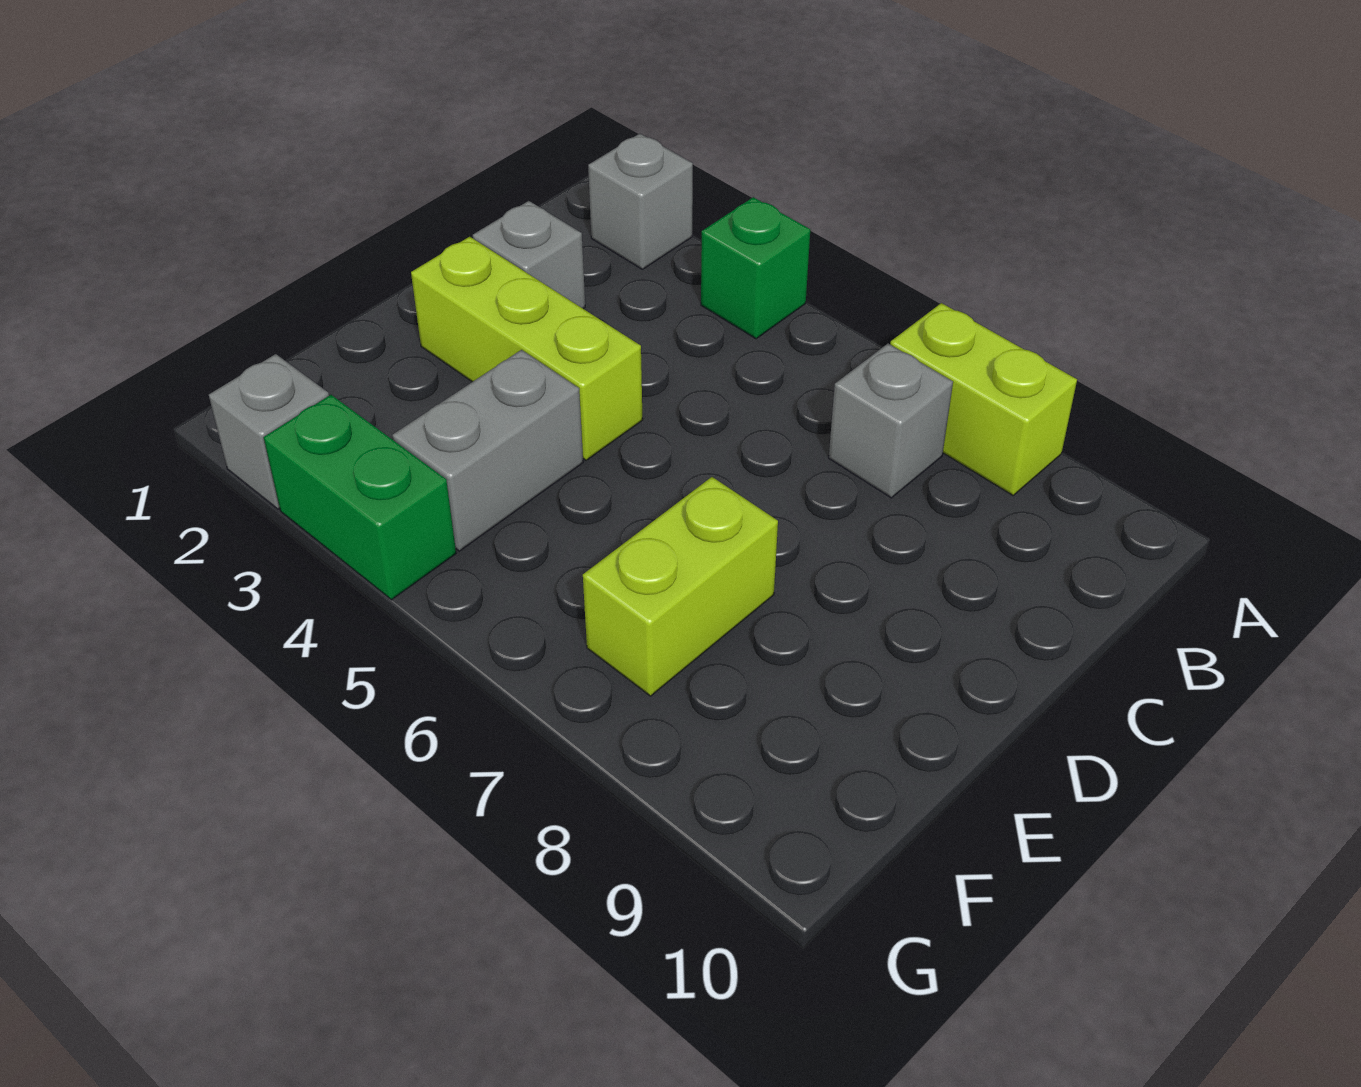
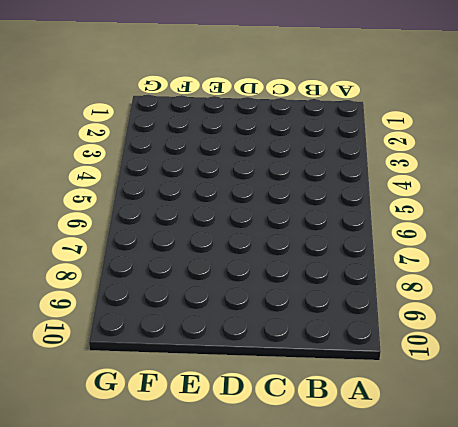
none -> grey 1x1 brick [588,134,693,269]
none -> green 1x1 brick [701,197,810,339]

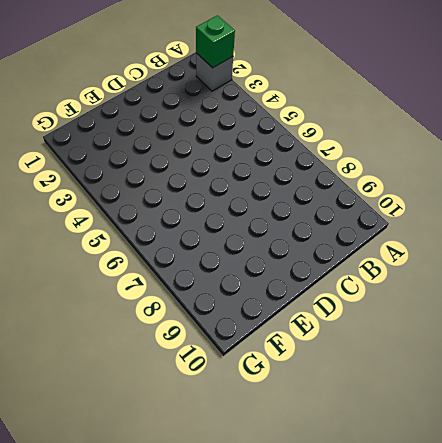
green 1x1 brick [196,16,235,68] -> green 1x1 brick moved to [701,197,810,339]
none -> lime 1x2 brick [890,303,1077,495]
none -> grey 1x1 brick [829,344,953,498]

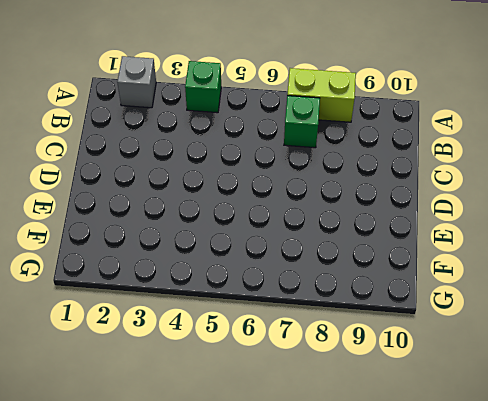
green 1x1 brick [284,96,320,148] -> grey 1x1 brick [829,344,953,498]
none -> grey 1x1 brick [473,201,585,309]
none -> lime 1x3 brick [411,237,643,460]

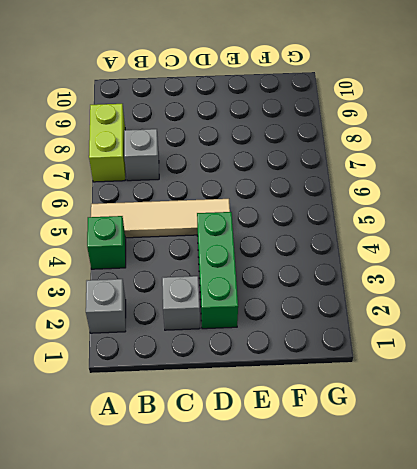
tan 1x4 tile [91,199,230,238] -> none
green 1x3 brick [197,212,238,329] -> lime 1x3 brick [411,237,643,460]
none -> grey 1x2 brick [392,350,583,551]
none -> lime 1x2 brick [583,477,778,696]

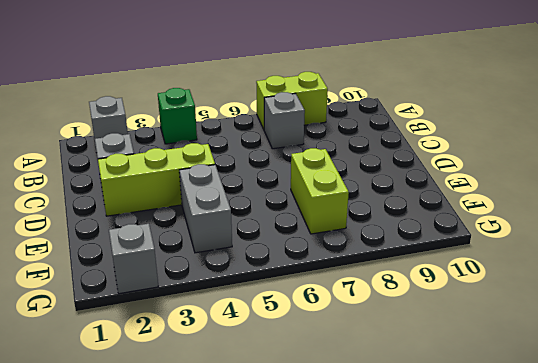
none -> green 1x2 brick [264,395,456,600]

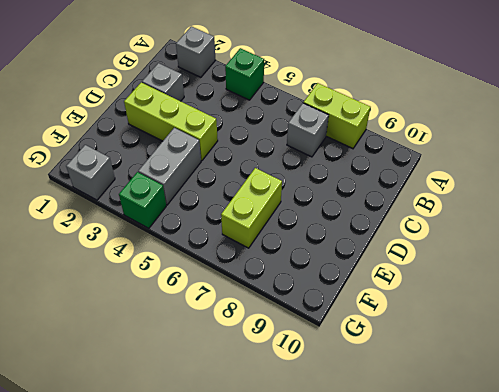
green 1x1 brick [119,172,166,228] -> green 1x2 brick [264,395,456,600]

